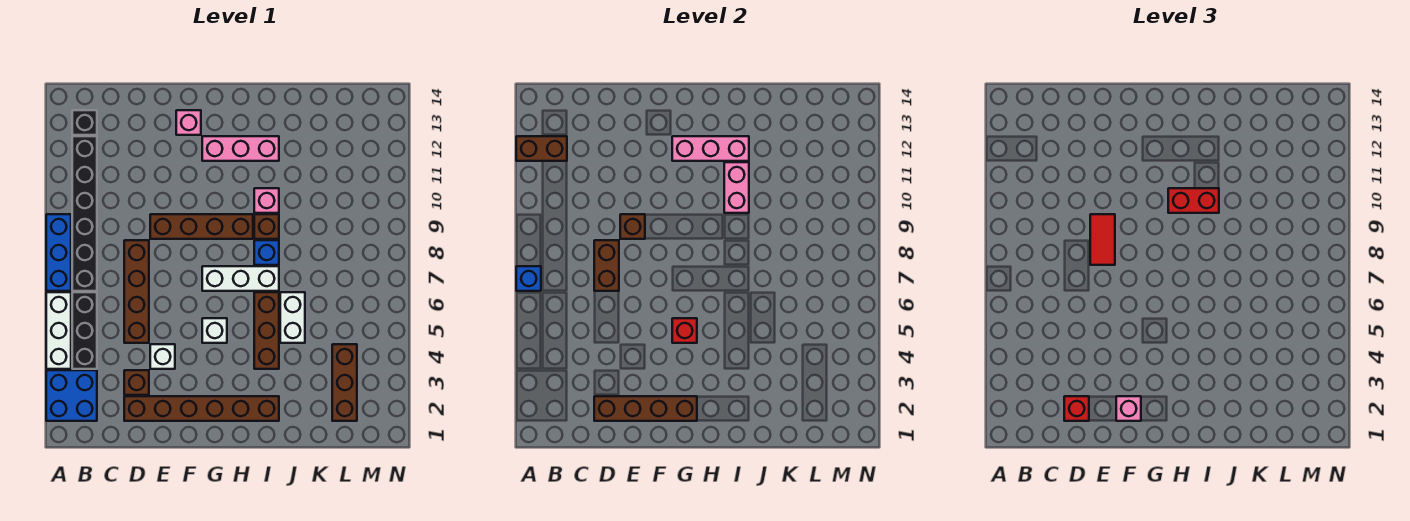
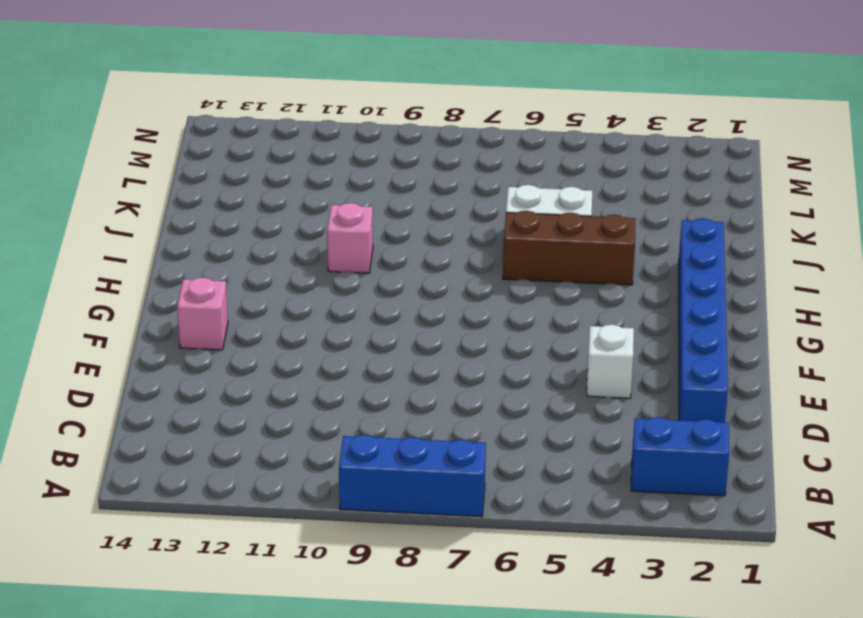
blue 1x2 brick [631,417,729,496] -> blue 2x2 brick [46,370,97,421]
blue 1x6 brick [679,218,728,422] -> brown 1x6 brick [124,396,279,421]
none -> white 1x3 brick [46,292,71,369]
none -> black 1x3 brick [72,292,97,369]
none -> black 1x6 brick [72,136,97,291]
none -> black 1x1 brick [72,110,97,135]

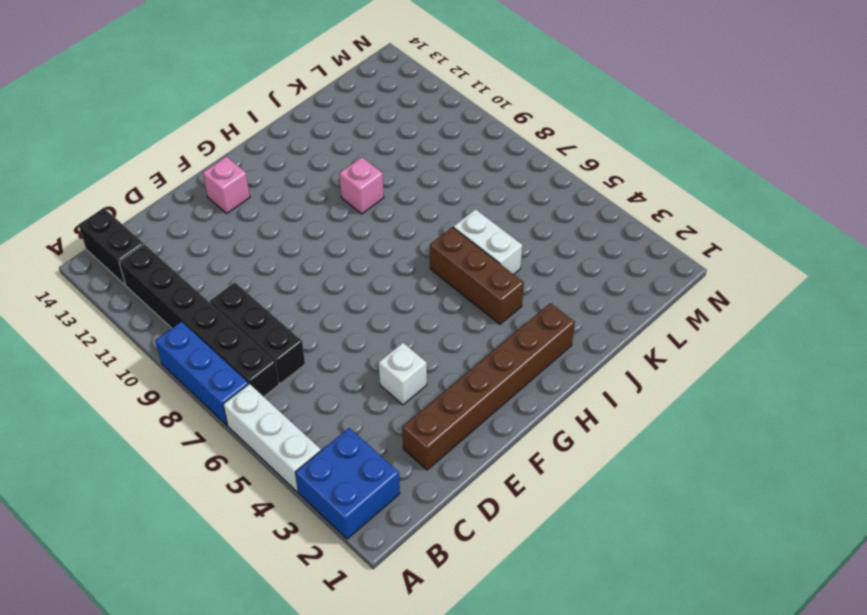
black 1x2 brick [79,208,144,285] -> black 1x1 brick [72,110,97,135]
black 1x3 brick [210,283,305,383] -> black 1x3 brick moved to [72,292,97,369]
none -> brown 1x1 brick [124,370,149,395]
none -> brown 1x4 brick [124,240,149,343]
none -> brown 1x4 brick [150,214,253,239]
none -> white 1x1 brick [202,318,227,343]

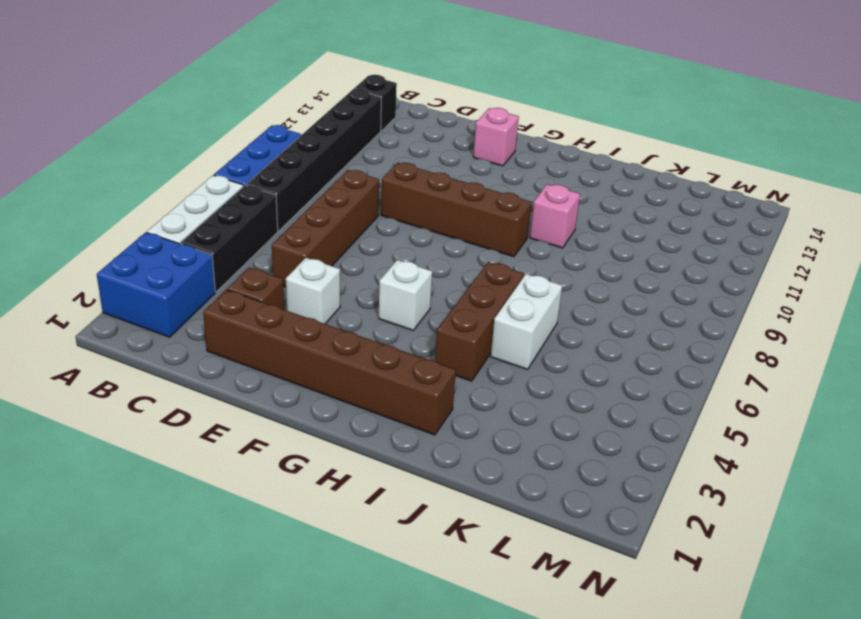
none -> white 1x3 brick [202,266,279,291]
none -> pink 1x3 brick [202,136,279,161]
none -> blue 1x1 brick [254,240,279,265]
none -> brown 1x1 brick [254,214,279,239]

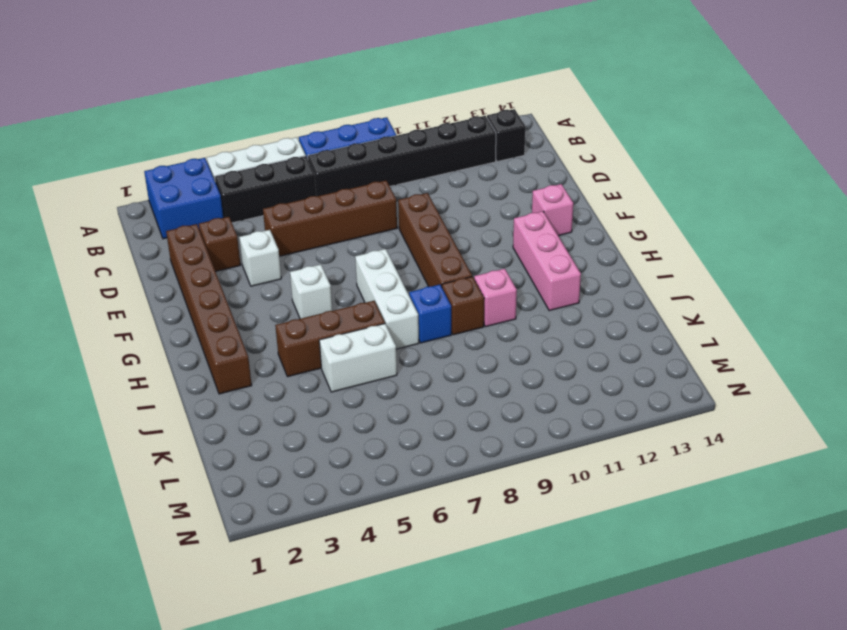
none -> brown 1x3 brick [332,344,357,421]
none -> blue 1x1 brick [516,266,541,291]
none -> brown 1x2 brick [516,136,567,161]
none -> brown 1x4 brick [594,396,697,421]

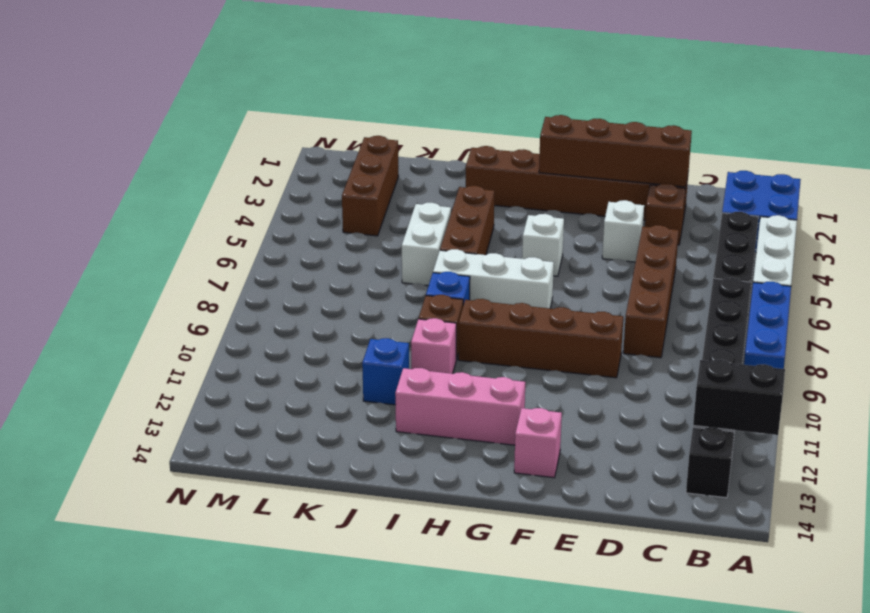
black 1x2 brick [693,360,785,435] -> brown 1x2 brick [516,136,567,161]
blue 1x1 brick [362,338,409,405] -> blue 1x1 brick moved to [516,266,541,291]
none -> brown 1x2 brick [594,240,619,291]
none -> brown 1x1 brick [620,214,645,239]
none -> red 1x1 brick [672,318,697,343]
none -> pink 1x3 brick [672,136,749,161]

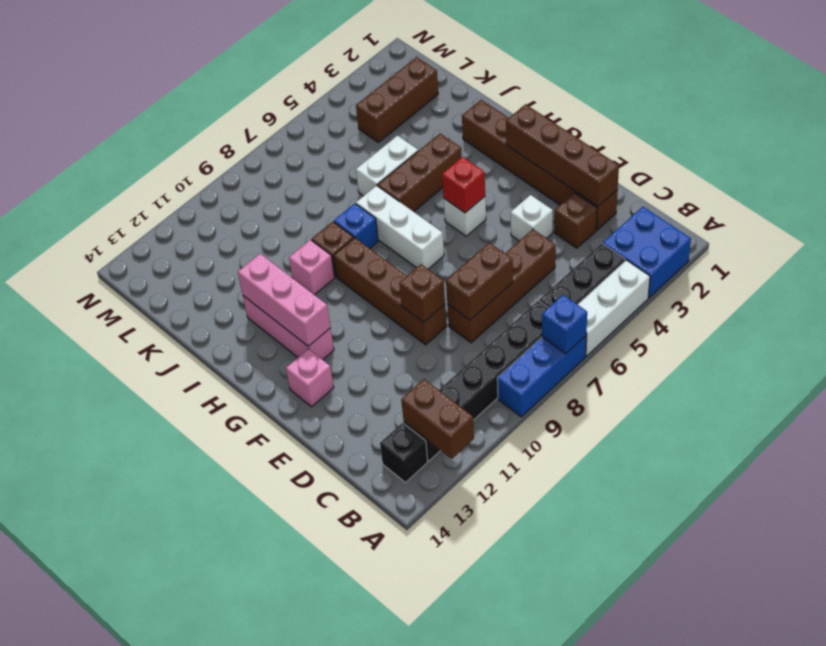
none -> pink 1x2 brick [724,162,749,213]
none -> red 1x1 brick [1064,396,1089,421]
none -> red 1x2 tile [1090,214,1115,265]
none -> pink 1x1 brick [1116,396,1141,421]

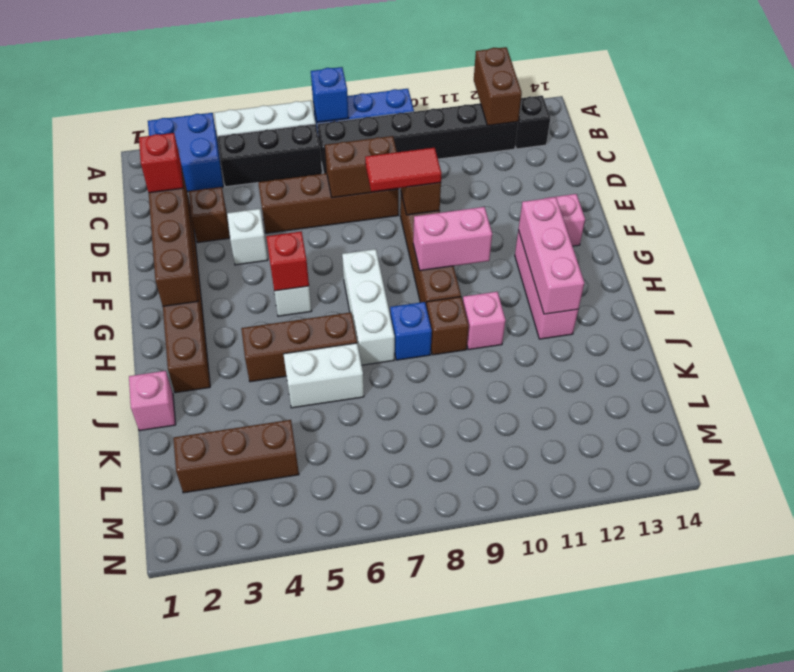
pink 1x2 brick [413,207,492,271] -> pink 1x2 brick moved to [724,162,749,213]
pink 1x1 brick [129,371,176,431] -> pink 1x1 brick moved to [1116,396,1141,421]
none -> red 1x2 brick [1168,188,1219,213]

